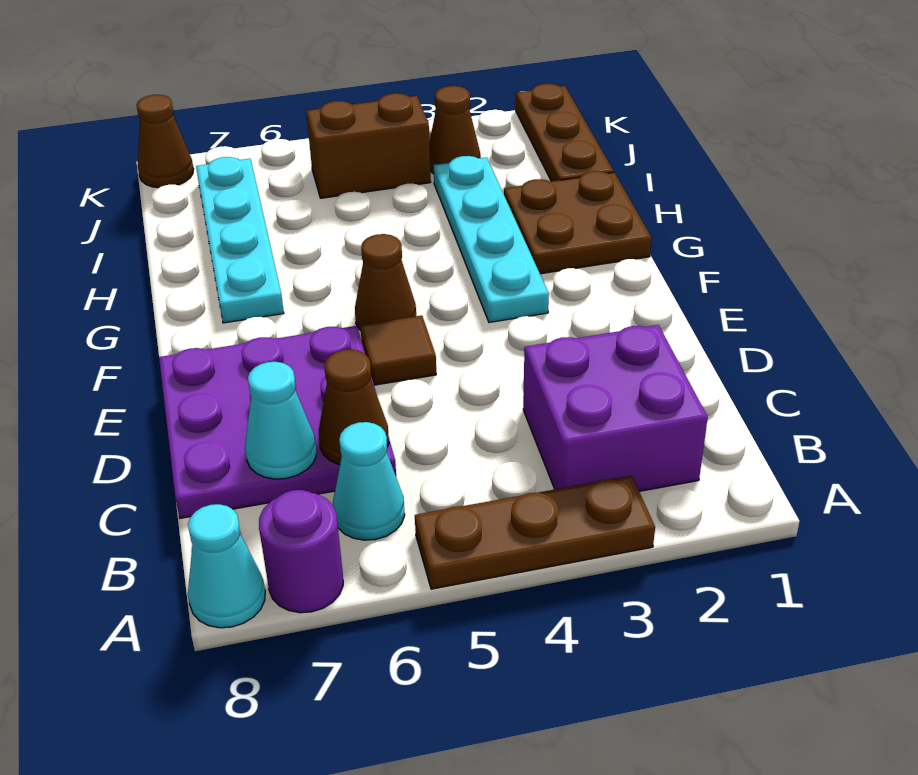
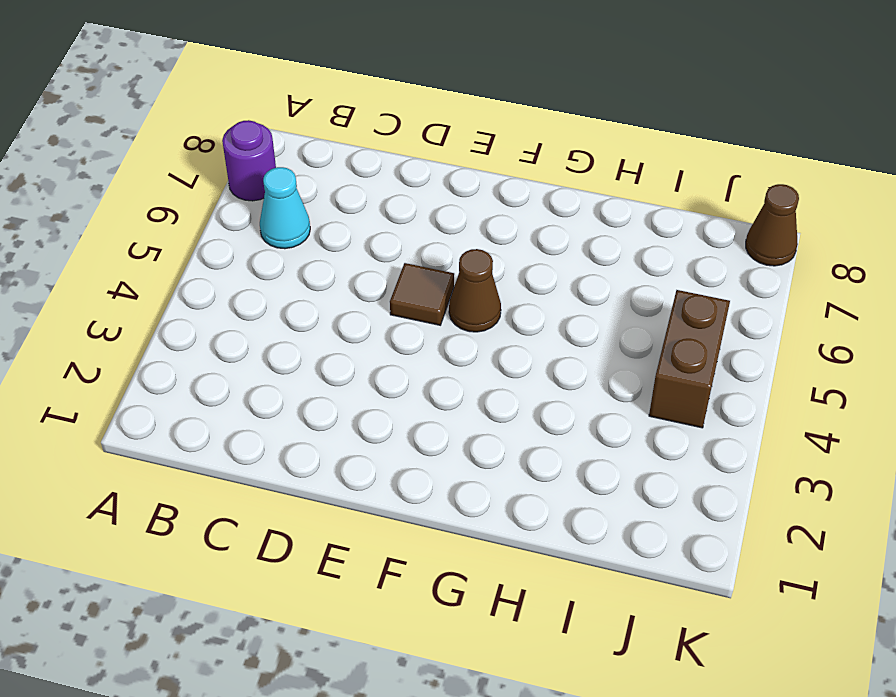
none -> brown 1x3 plate [415,476,655,589]
none -> cyan 1x1 cone [188,504,265,628]
none -> purple 2x2 brick [523,325,708,491]

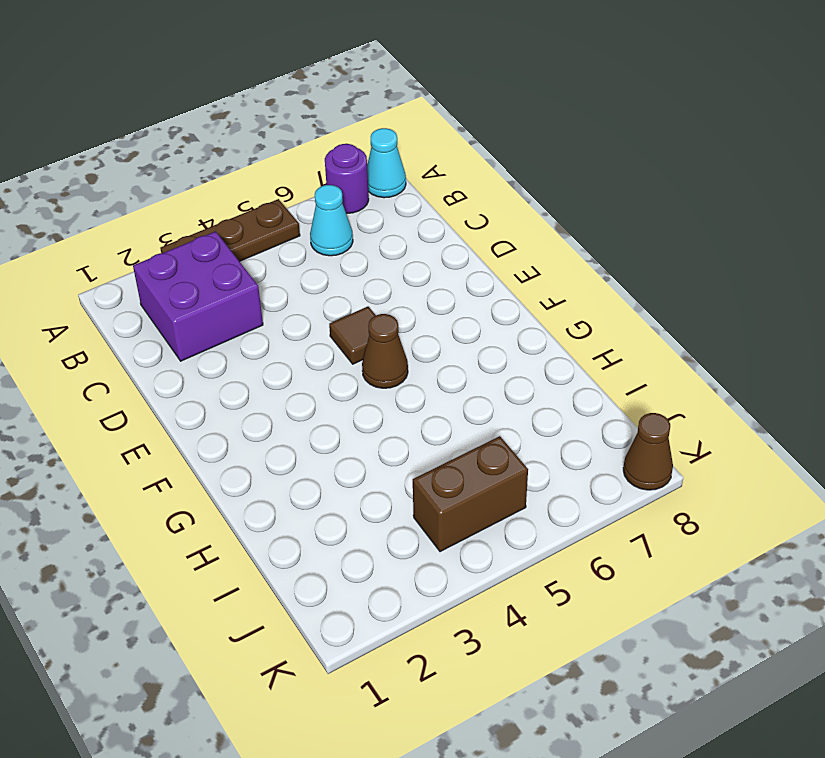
none -> purple 3x3 plate [159,326,396,518]
none -> cyan 1x4 plate [433,156,549,322]
none -> brown 2x2 plate [504,171,652,274]

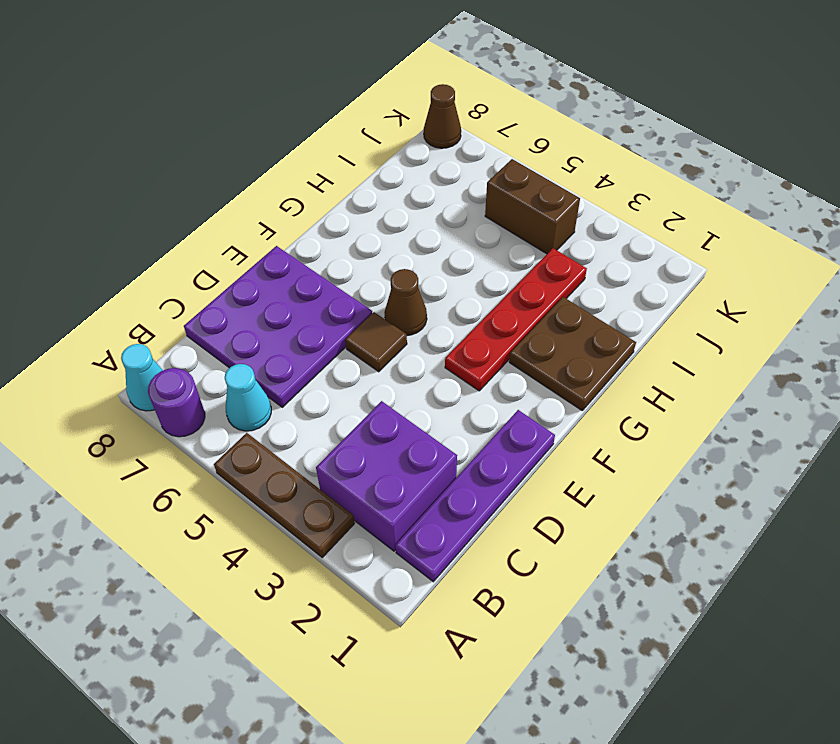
purple 1x4 plate [395,410,555,582] -> none
red 1x4 plate [445,248,587,391] -> cyan 1x4 plate [433,156,549,322]
none -> cyan 1x4 plate [196,157,284,323]
none -> brown 1x3 plate [516,84,614,181]
none -> brown 1x1 cone [429,86,481,174]

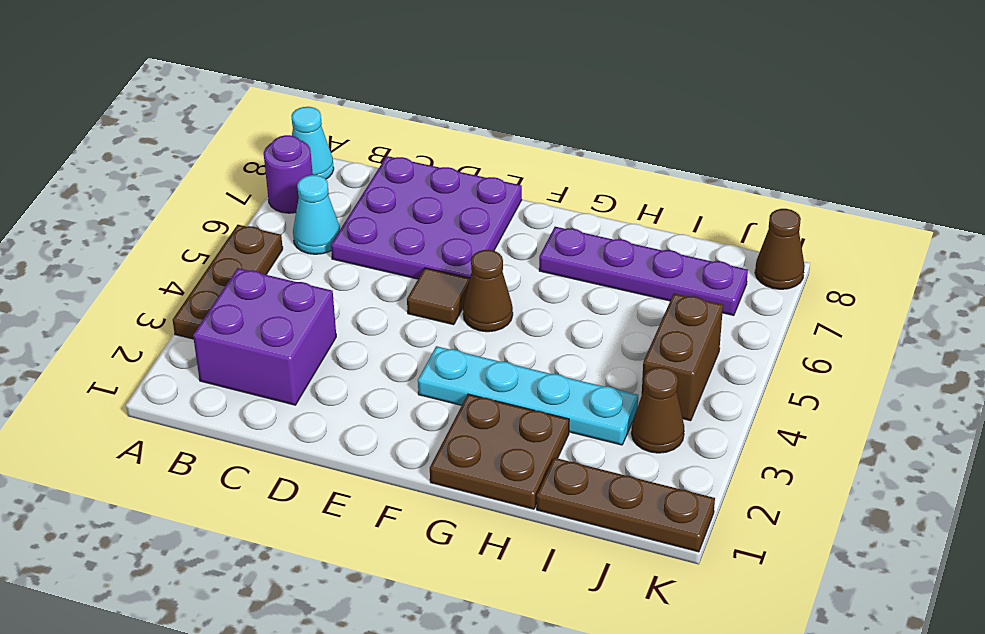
purple 1x4 plate [539,227,748,315] -> cyan 1x4 plate [196,157,284,323]
none -> brown 1x1 cone [319,350,389,465]
none -> cyan 1x1 cone [245,362,316,479]

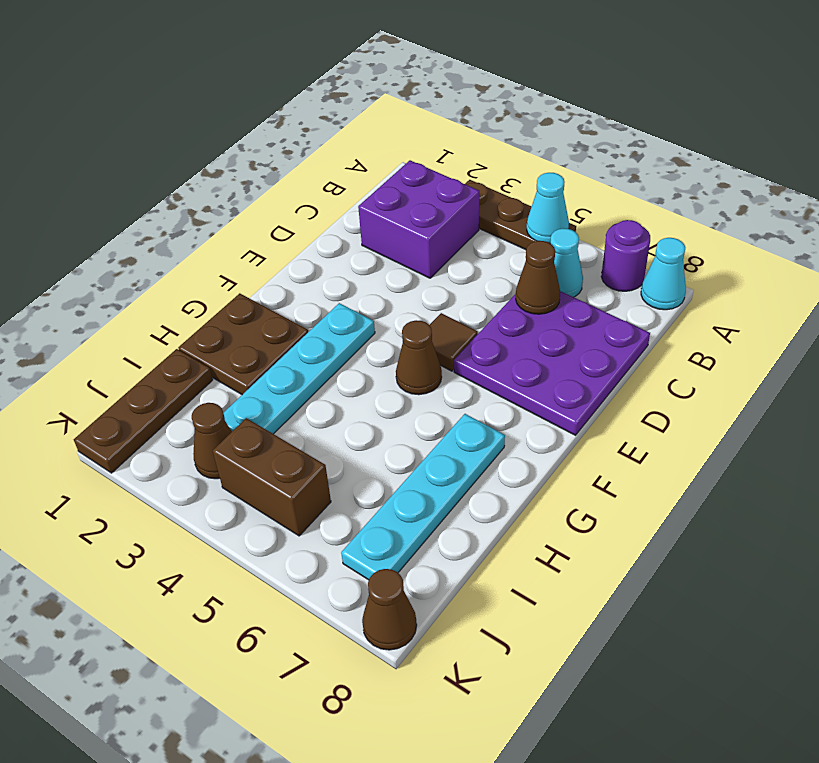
cyan 1x1 cone [527,173,569,243] -> cyan 1x1 cone moved to [245,362,316,479]

